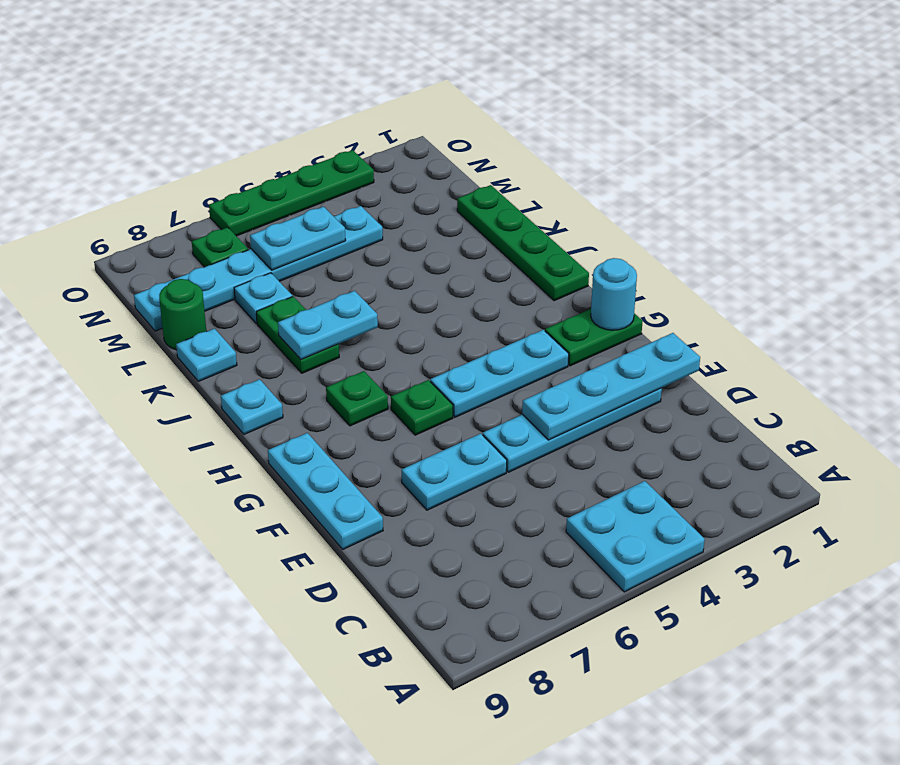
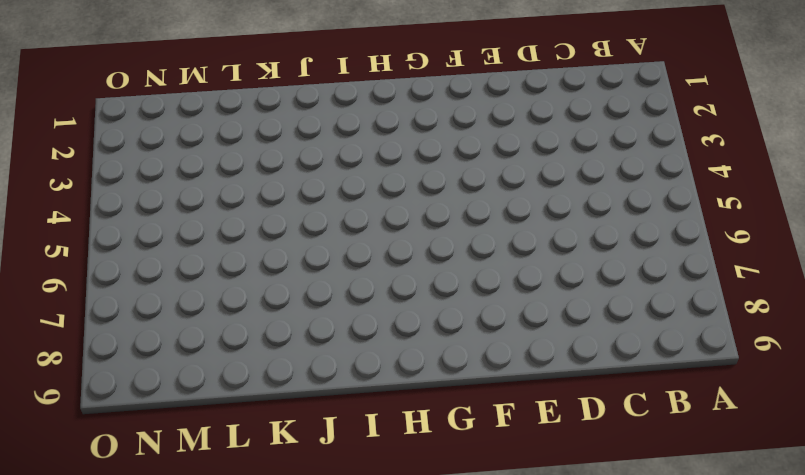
none -> cyan 2x2 plate [566,481,705,592]
none -> cyan 1x4 plate [483,388,662,472]
none -> cyan 1x2 plate [402,434,507,510]

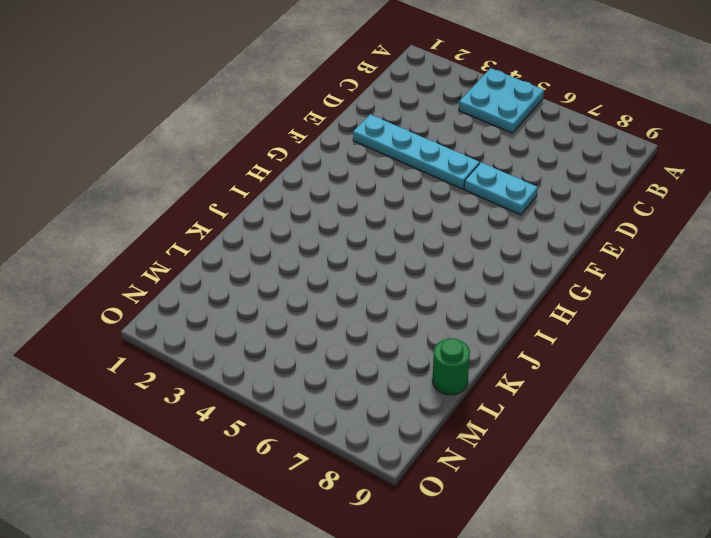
none -> cyan 1x3 plate [268,433,383,549]
none -> green 1x2 plate [545,309,643,366]
none -> cyan 1x3 plate [430,330,569,417]

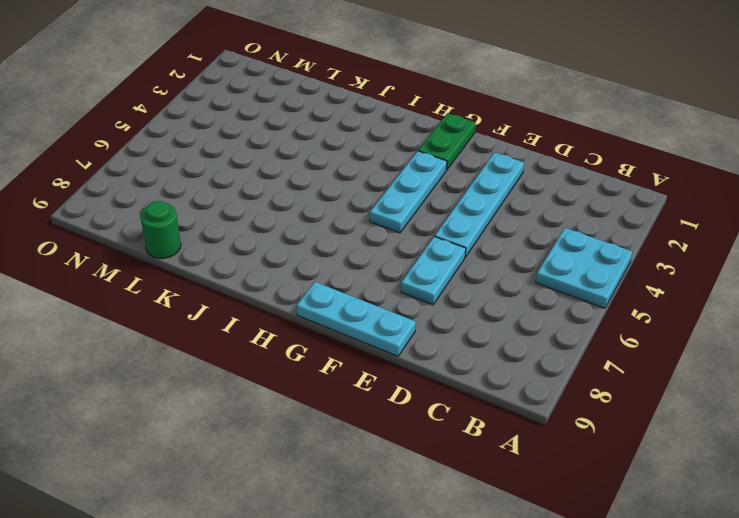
none -> green 1x1 plate [391,380,453,435]
none -> green 1x1 plate [326,371,388,426]
none -> green 1x4 plate [457,185,589,301]

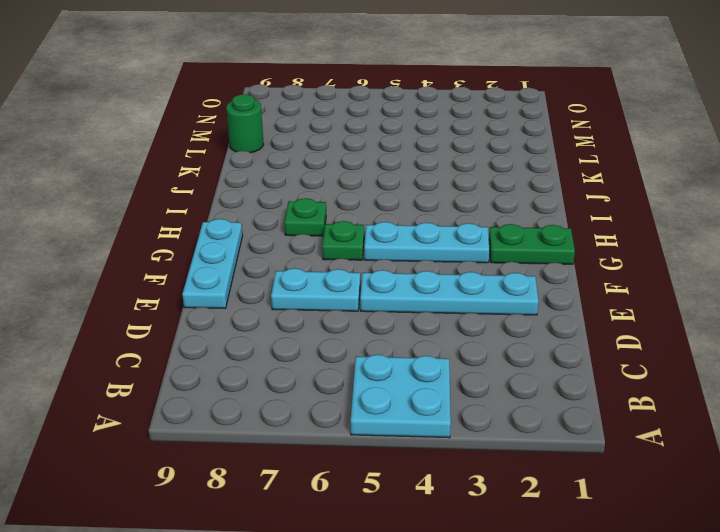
none -> green 1x4 plate [457,185,589,301]
none -> cyan 1x1 plate [221,379,283,434]
none -> green 1x2 plate [256,296,339,373]

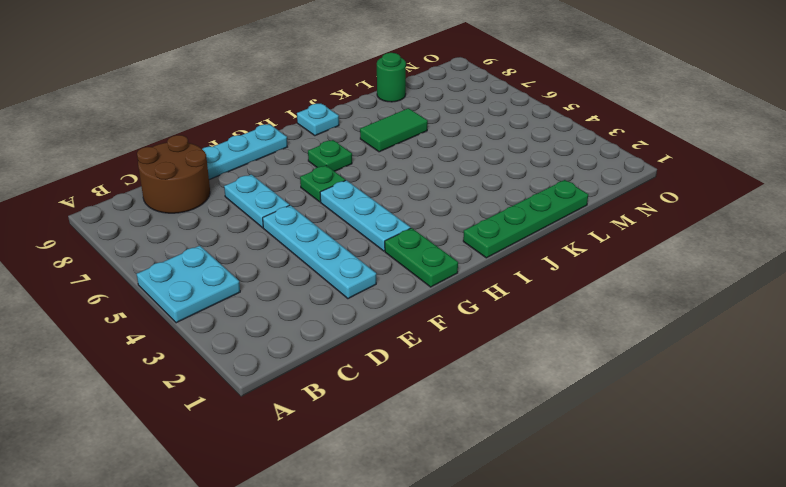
brown 2x2 round brick [137,135,210,213] -> none
green 1x2 tile [360,108,428,152] -> green 1x2 plate [256,296,339,373]
none -> cyan 1x1 plate [176,328,237,381]
none -> cyan 1x1 plate [234,273,292,323]
none -> cyan 1x6 plate [134,206,383,331]

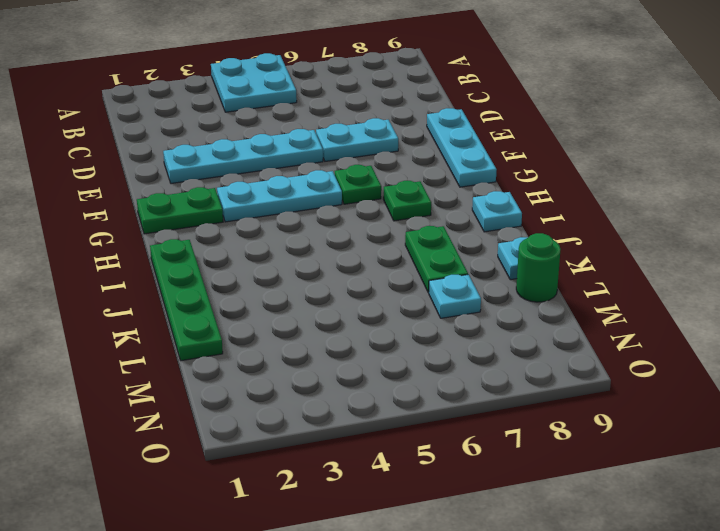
none -> cyan 1x6 plate [134,206,383,331]
none -> green 1x1 plate [192,227,248,267]
none -> green 1x4 plate [209,150,374,236]

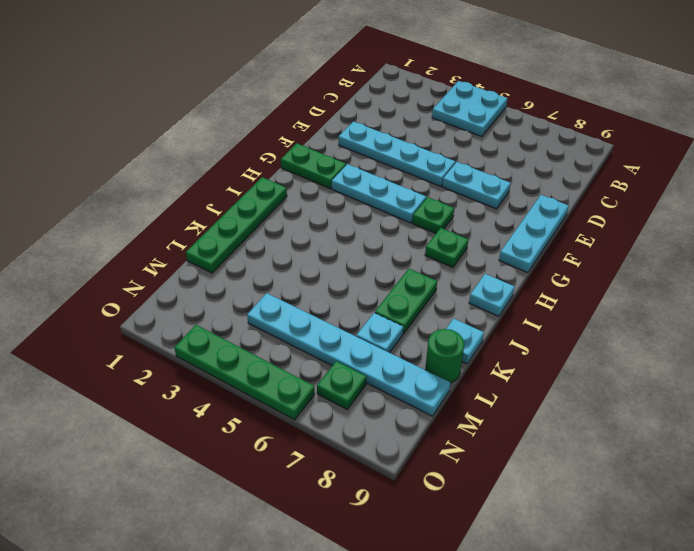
none -> cyan 1x4 plate [522,333,700,440]
none -> cyan 1x1 round brick [591,258,637,330]
none -> cyan 1x2 plate [278,291,378,359]

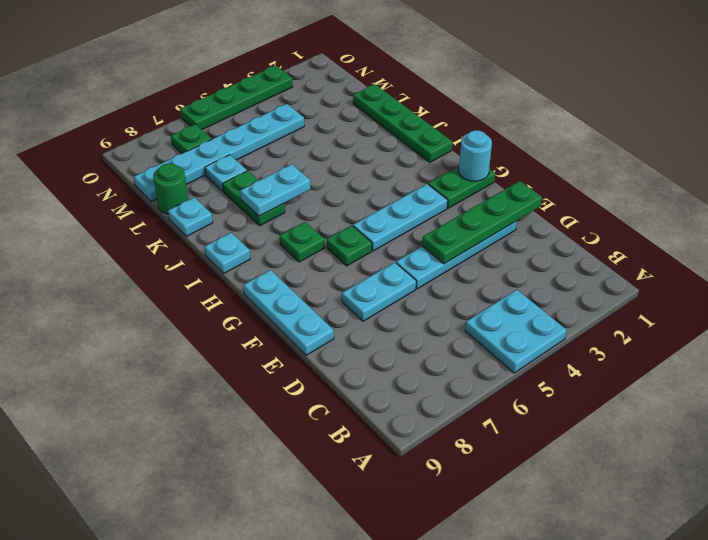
green 1x4 plate [422,181,542,264] -> cyan 1x4 plate [522,333,700,440]
none -> cyan 1x2 plate [250,207,346,270]

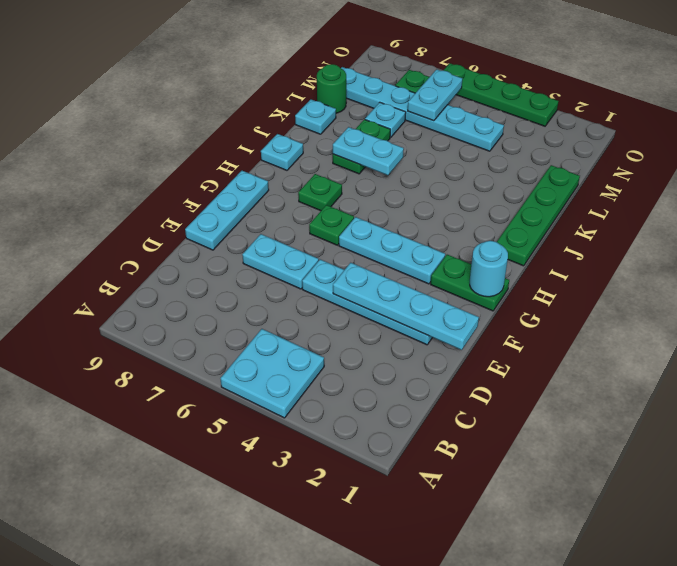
cyan 1x2 plate [408,69,462,121] -> cyan 1x2 plate turned to [250,207,346,270]

